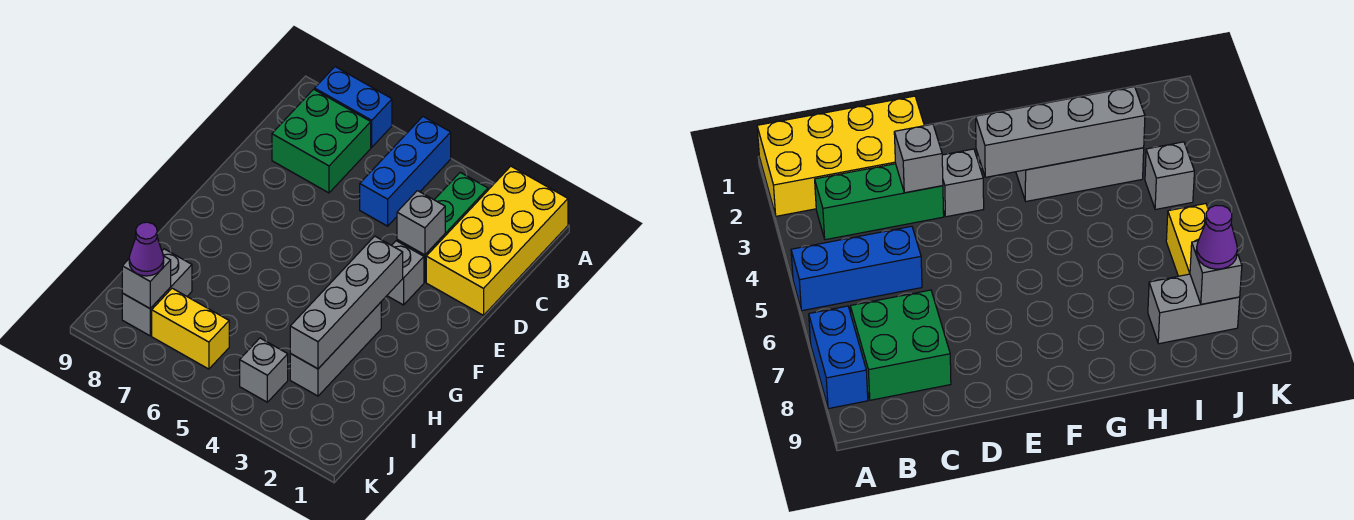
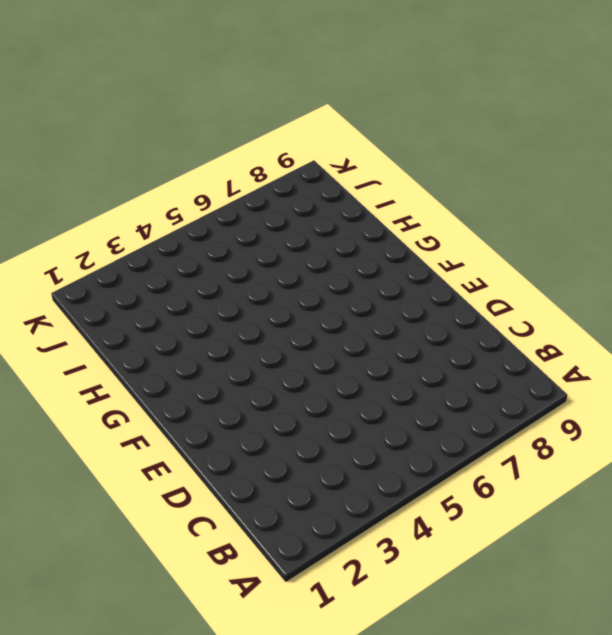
none -> yellow 2x4 brick [426,166,568,315]
none -> blue 1x3 brick [360,117,451,226]
none -> blue 1x2 brick [315,67,392,147]

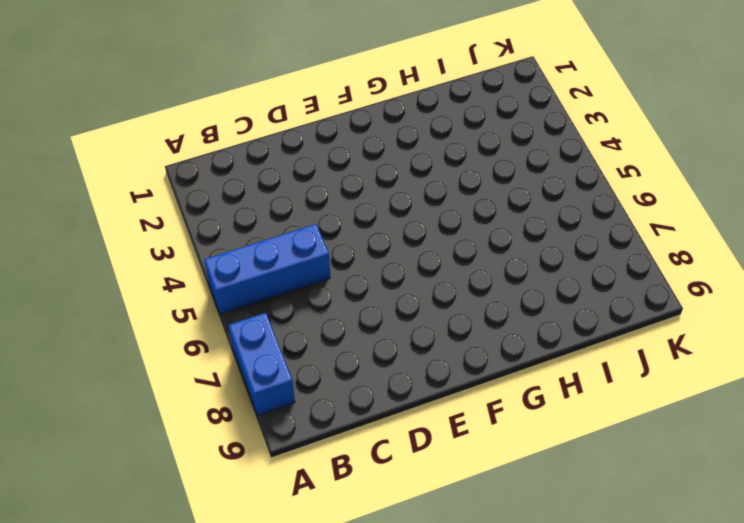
none -> yellow 2x4 brick [426,166,568,315]
none -> green 1x3 brick [397,172,488,282]
none -> green 2x2 brick [272,89,371,193]

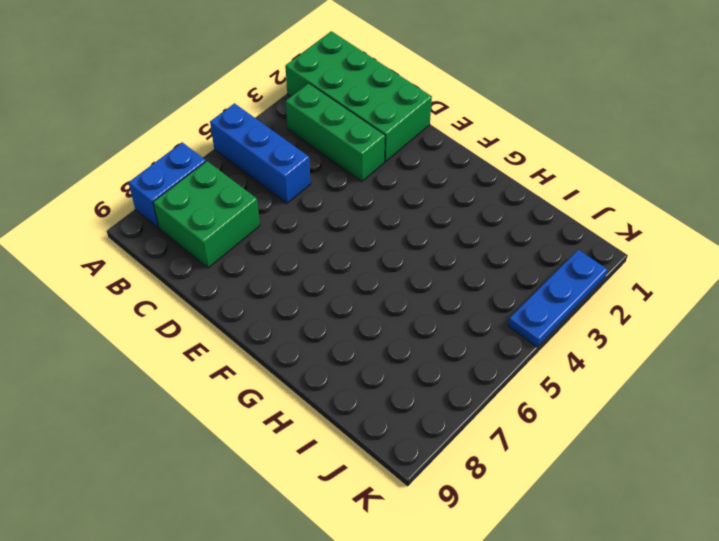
green 2x4 brick [285,31,432,162] -> yellow 2x4 brick [426,166,568,315]
blue 1x3 plate [508,250,607,347] -> none
none -> grey 1x1 brick [387,241,424,305]
none -> grey 1x3 brick [290,302,381,396]
none -> grey 1x2 brick [122,249,192,336]

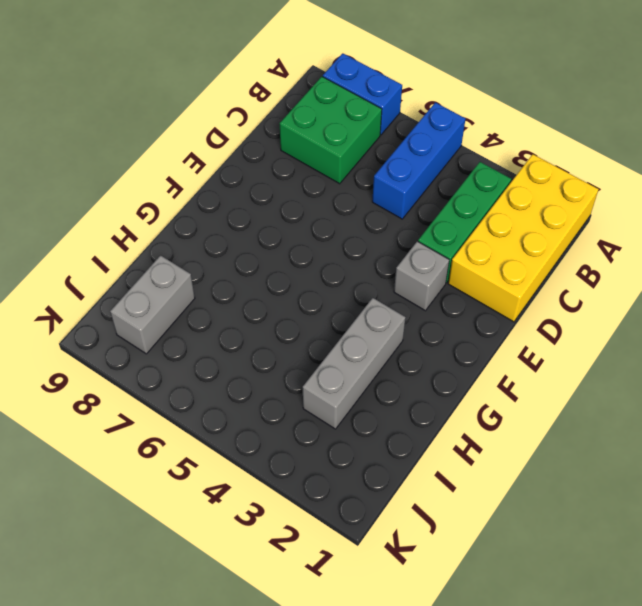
none -> grey 1x1 brick [240,338,288,402]
none -> yellow 1x2 brick [152,288,229,369]
none -> grey 1x1 brick [397,191,445,255]

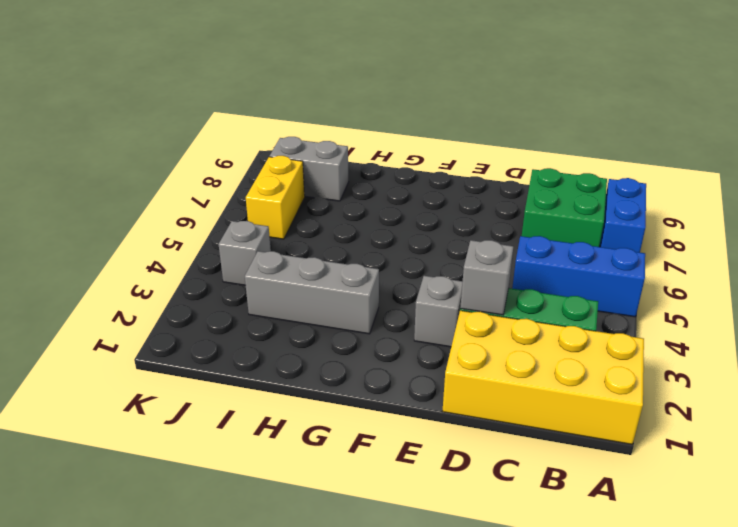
none -> grey 1x4 brick [290,236,403,369]
none -> grey 1x1 brick [122,256,171,308]
none -> purple 1x1 cone [129,222,164,276]

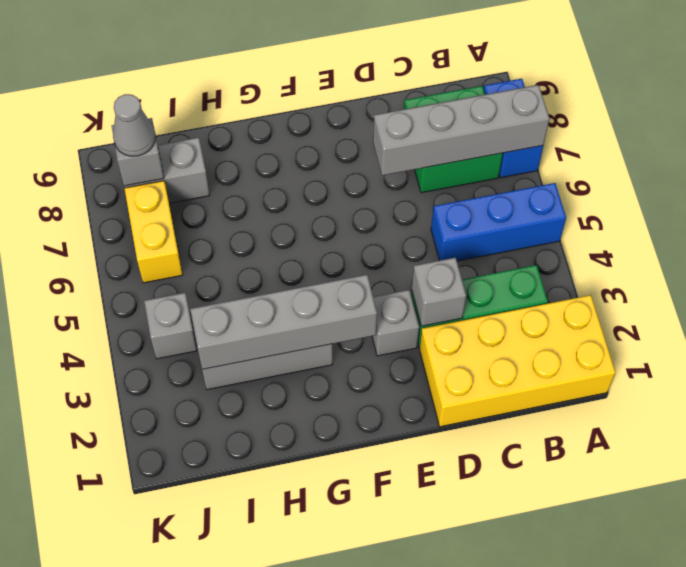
grey 1x4 brick [373,85,549,175] -> none
grey 1x1 cone [113,94,155,156] -> purple 1x1 cone [129,222,164,276]

